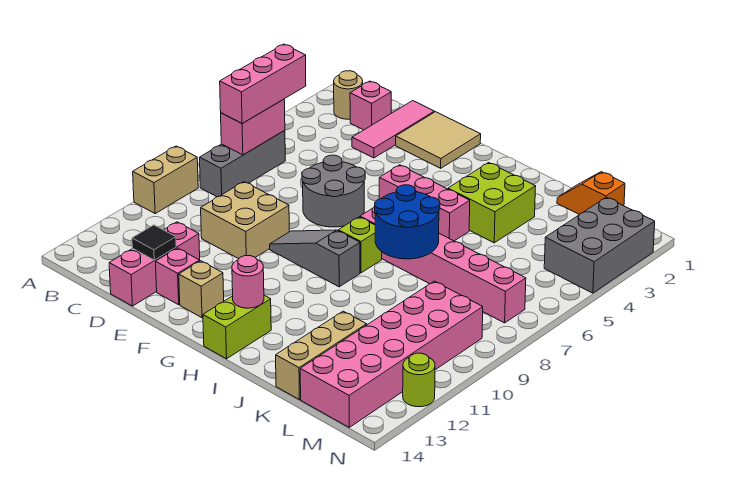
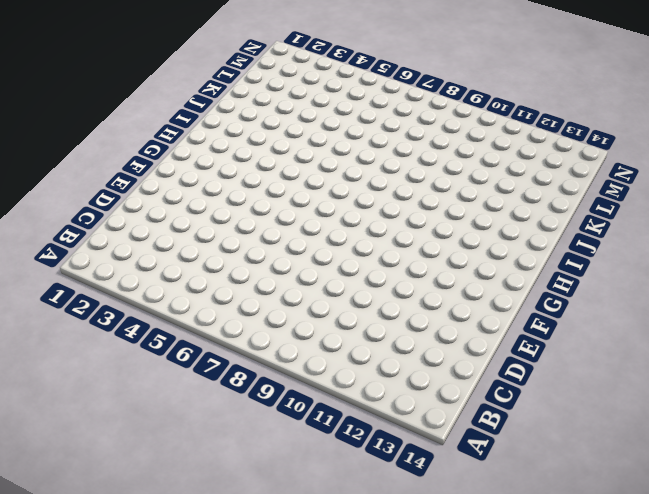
none -> tan 1x2 brick [133,146,198,213]
none -> tan 1x1 round brick [334,71,363,119]
none -> grey 1x3 brick [200,130,285,197]

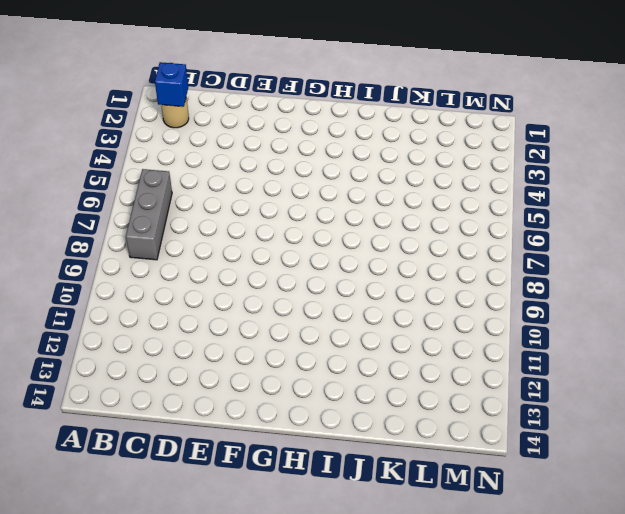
blue 1x1 brick [155,62,188,107] -> none
none -> tan 1x2 brick [133,146,198,213]
none -> pink 1x1 brick [350,81,391,130]
none -> pink 1x3 tile [352,101,434,158]

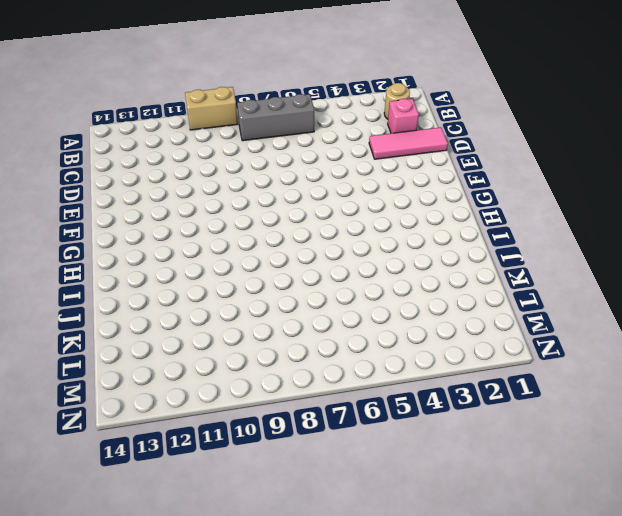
none -> tan 2x2 brick [201,182,289,259]
none -> pink 1x3 brick [109,222,200,306]
none -> tan 2x2 tile [396,112,481,168]

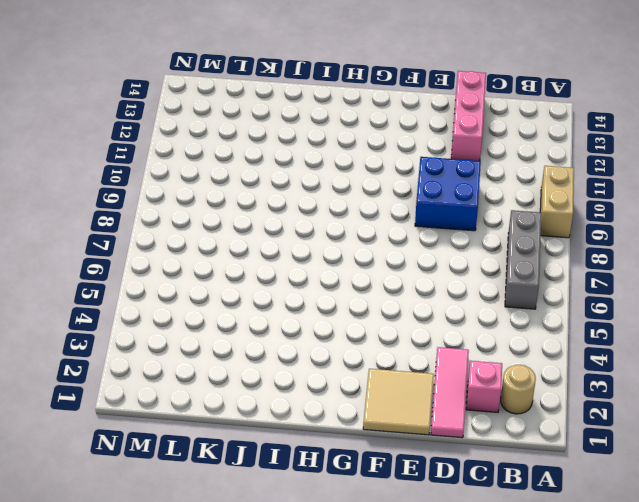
blue 2x2 brick [415,157,481,231] -> tan 2x2 brick [201,182,289,259]
none -> grey 2x2 round brick [302,155,365,227]
none -> pink 1x1 brick [155,248,200,305]
none -> grey 1x3 slope [270,230,360,287]

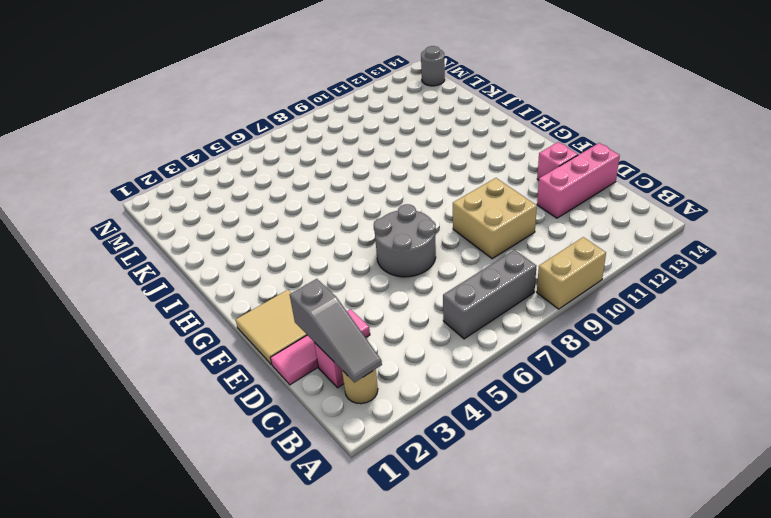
grey 1x3 slope [290,279,382,382] -> grey 1x3 slope moved to [270,230,360,287]
grey 1x1 round brick [421,46,445,86] -> pink 2x6 brick [300,281,483,427]
none -> tan 1x1 brick [179,261,224,318]
none -> pink 1x3 brick [379,165,470,241]
none -> pink 1x6 brick [360,206,526,323]

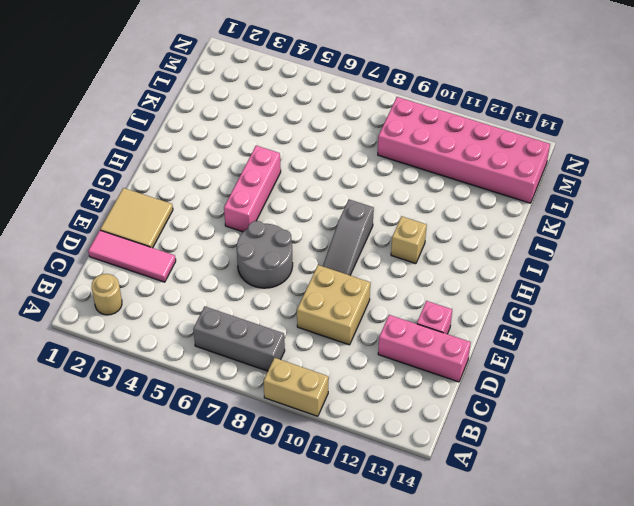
tan 1x1 brick [391,216,427,264] -> tan 1x1 brick moved to [179,261,224,318]
none -> pink 1x1 brick [350,81,391,130]
none -> pink 1x6 brick [360,206,526,323]
none -> lime 1x1 brick [338,217,382,273]

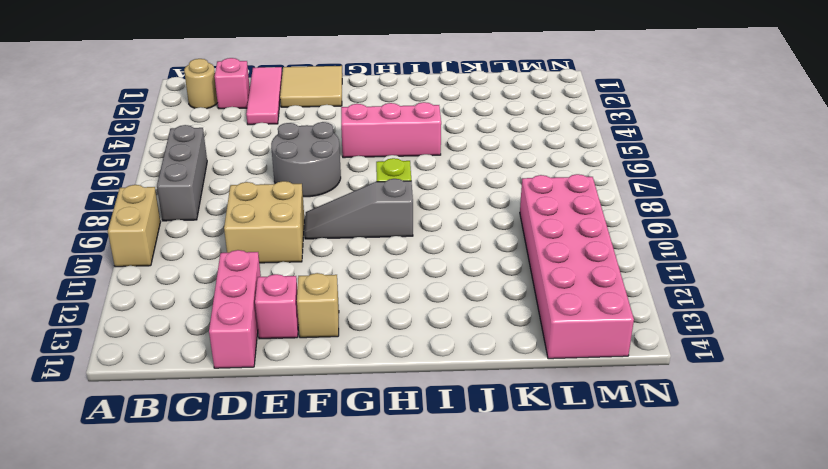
none -> pink 1x6 brick [360,206,526,323]
none -> lime 1x2 brick [203,295,271,359]
none -> lime 2x2 brick [448,163,536,243]

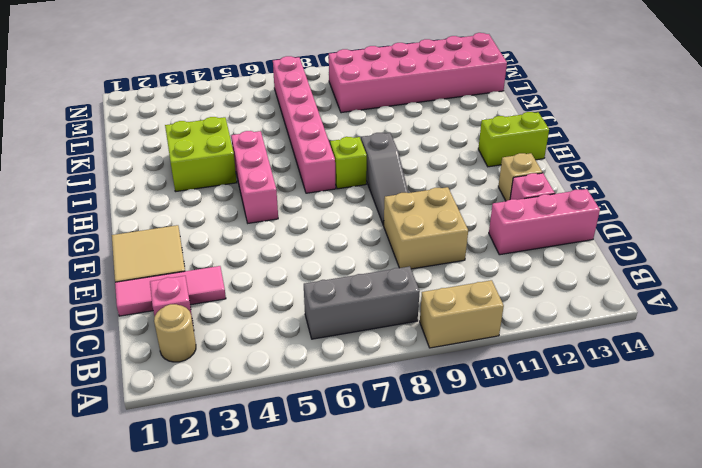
none -> grey 2x2 round brick [302,155,365,227]
none -> orange 1x2 slope [557,172,625,215]
none -> tan 1x3 brick [276,311,367,400]

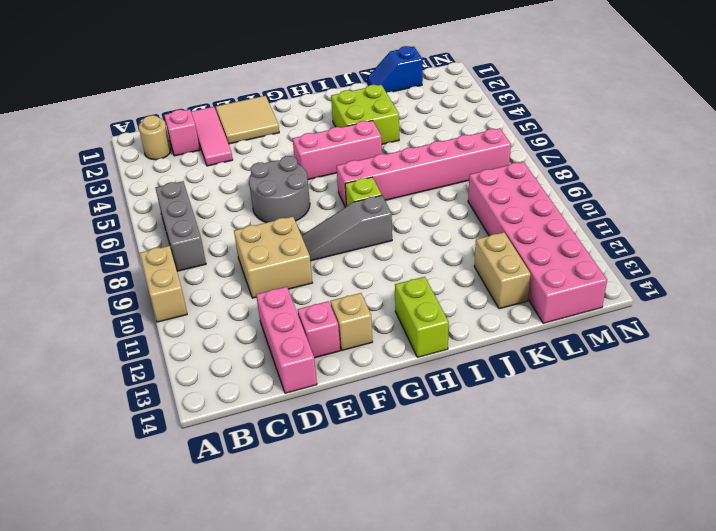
blue 1x2 slope [367,46,423,93] -> orange 1x2 slope [557,172,625,215]
tan 1x2 brick [474,232,531,309] -> tan 1x3 brick [276,311,367,400]
none -> grey 2x3 brick [544,197,655,293]
none -> lime 1x1 round brick [403,353,435,407]
none -> pink 1x2 brick [221,99,285,155]

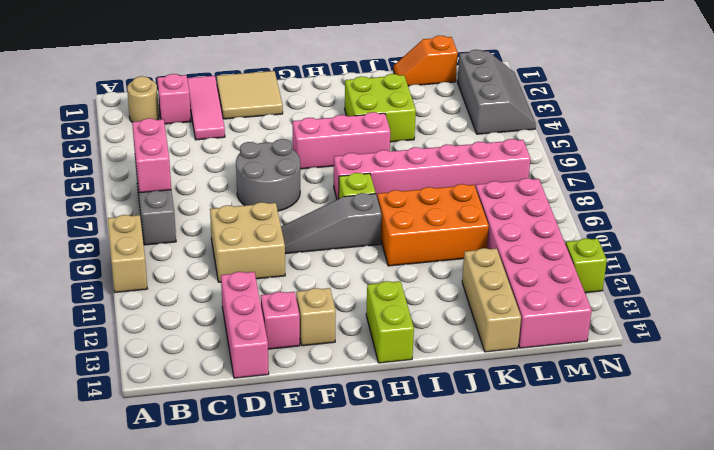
orange 2x3 brick [377,184,489,266] -> none
grey 2x3 slope [458,50,536,134] -> grey 2x3 brick [544,197,655,293]
lime 1x1 brick [566,238,607,293] -> lime 1x1 round brick [403,353,435,407]
none -> black 1x1 tile [132,225,176,260]
none -> pink 1x1 round brick [232,256,264,308]
none -> blue 2x2 round brick [375,185,440,259]

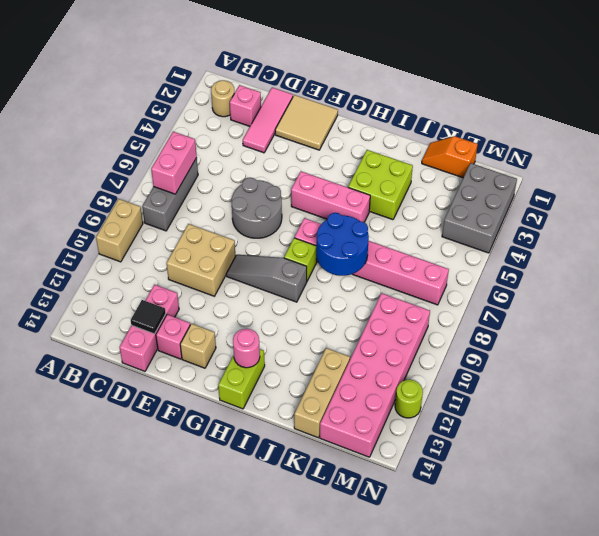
none -> pink 1x3 brick [220,44,306,123]

